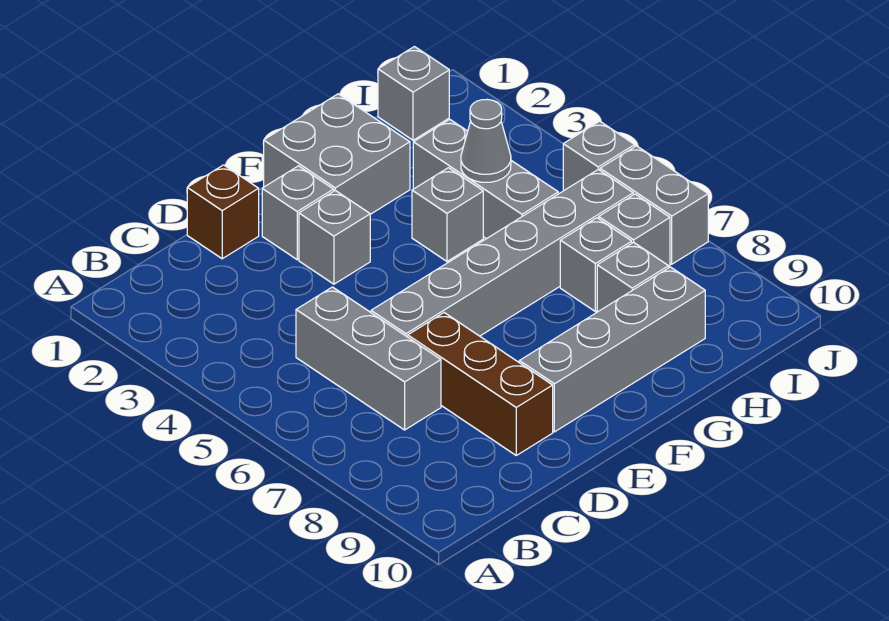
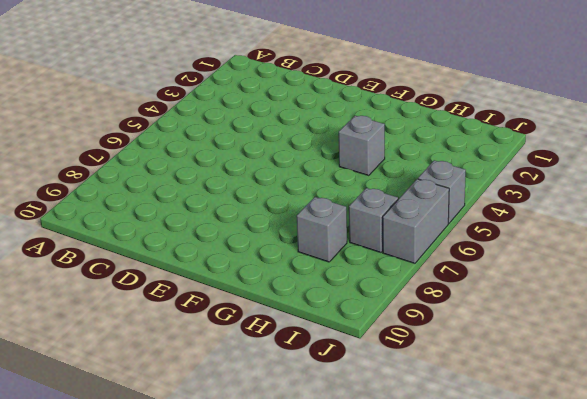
none -> grey 1x3 brick [296,287,441,430]
none -> brown 1x1 brick [187,165,259,259]
none -> grey 1x6 brick [371,170,633,337]

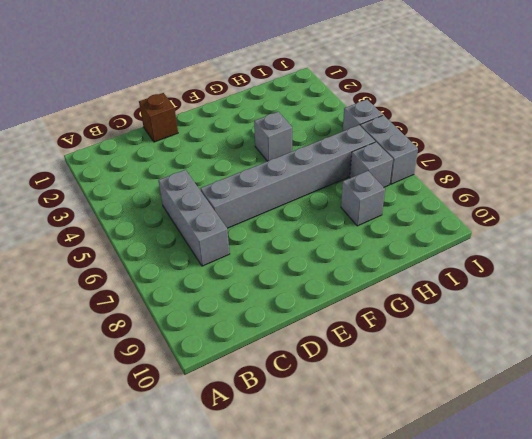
none -> brown 1x3 brick [408,313,553,455]
none -> grey 1x1 brick [262,166,334,260]
none -> grey 1x1 brick [299,190,370,284]

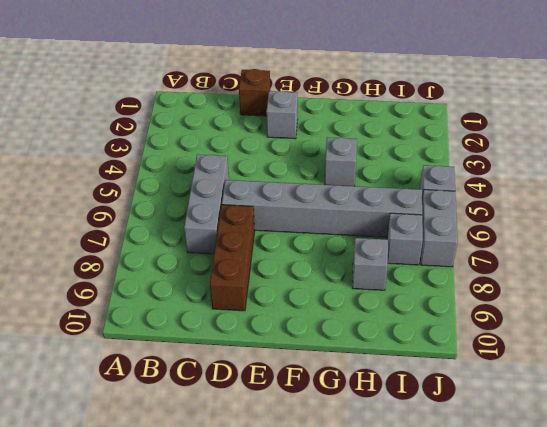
none -> grey 1x1 brick [299,190,370,284]
none -> grey 1x4 brick [519,267,705,432]
none -> grey 2x2 brick [264,94,410,214]

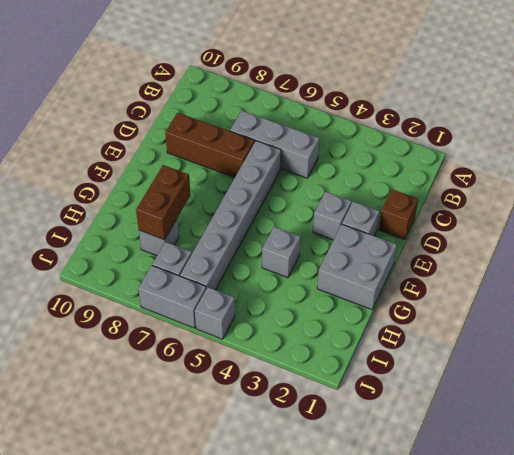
brown 1x2 brick [136,165,190,240] -> none
none -> grey 1x4 brick [519,267,705,432]
none -> grey 1x3 brick [413,119,558,239]
none -> grey 1x1 brick [560,218,632,312]

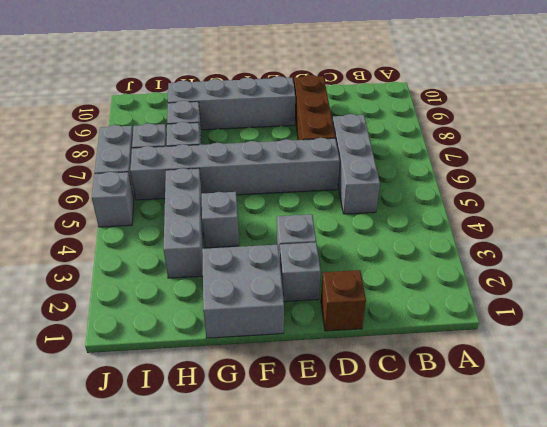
none -> grey 1x1 brick [378,47,449,140]
none -> grey 1x1 cone [461,99,511,182]

